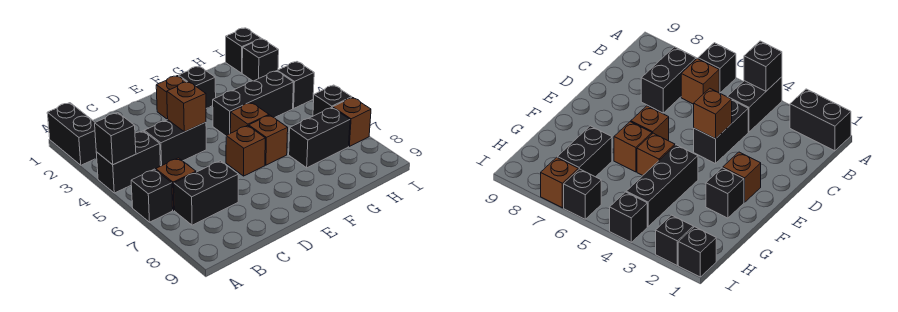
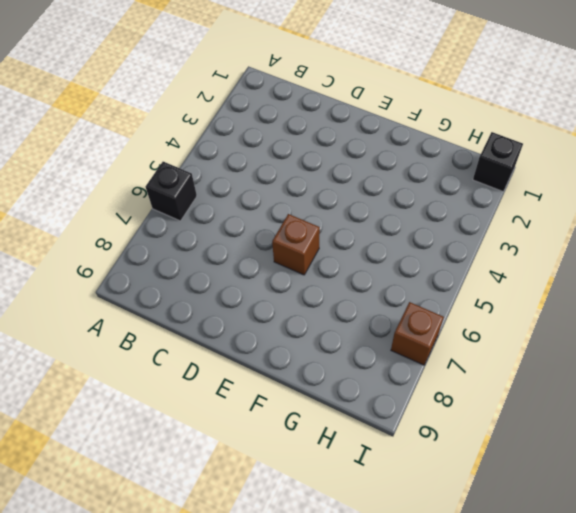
none -> black 1x2 brick [47,103,97,165]
none -> black 1x2 brick [96,131,161,193]
none -> brown 1x1 brick [156,158,196,210]

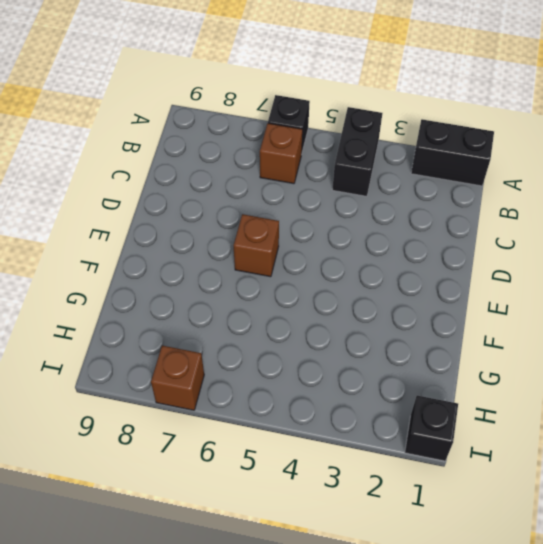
none -> black 1x2 brick [174,161,238,225]
none -> black 1x2 brick [144,120,206,166]
none -> brown 1x1 brick [156,76,186,120]

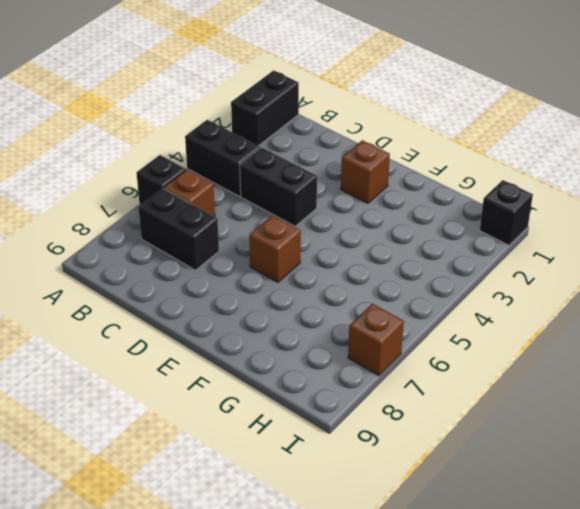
none -> black 1x1 brick [179,66,216,108]
none -> black 1x3 brick [213,71,294,136]
none -> brown 1x1 brick [230,102,269,133]

